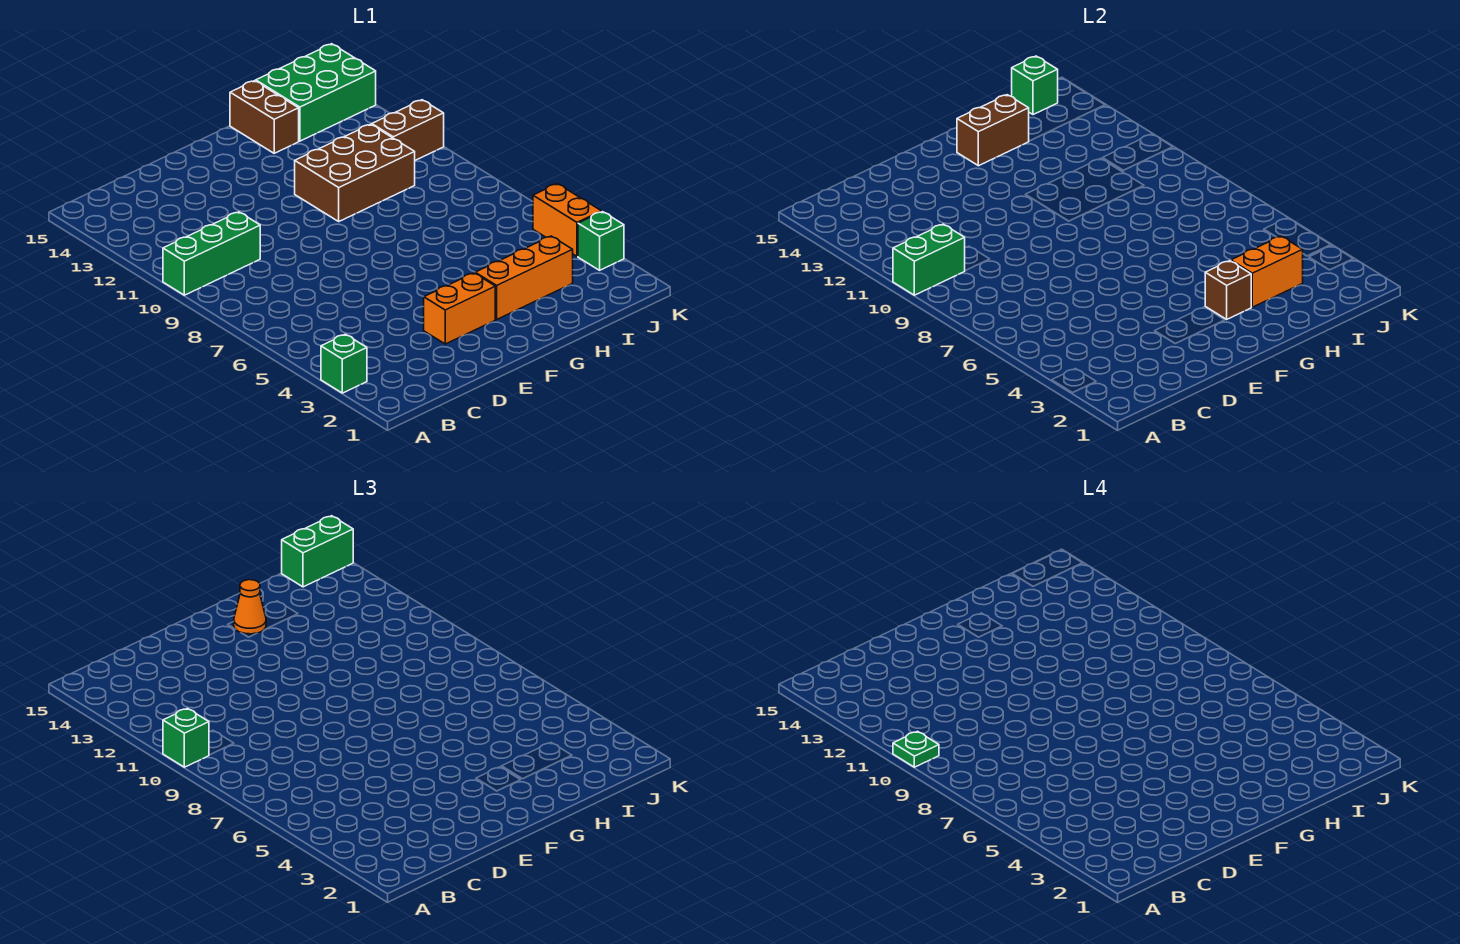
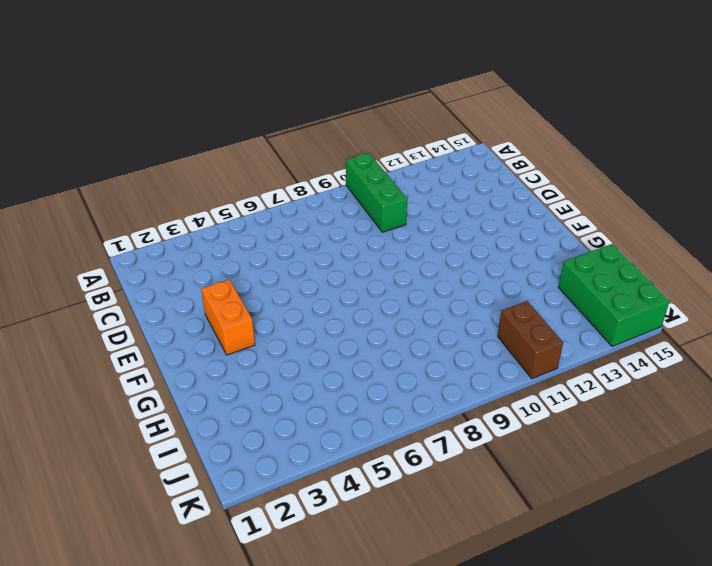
none -> green 1x1 brick [321,334,367,393]
none -> orange 1x3 brick [475,236,573,319]
none -> brown 2x3 brick [295,124,415,221]

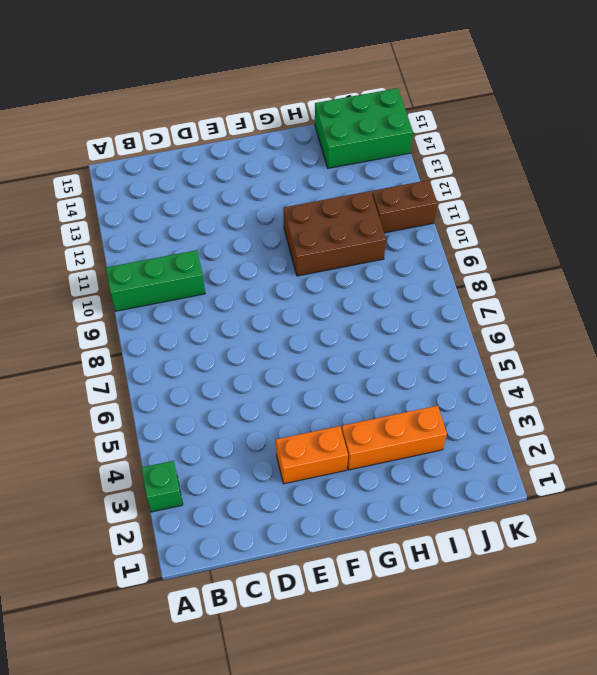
none -> brown 1x2 brick [230,81,299,153]
none -> green 1x1 brick [578,212,624,270]
none -> orange 1x2 brick [533,184,601,256]

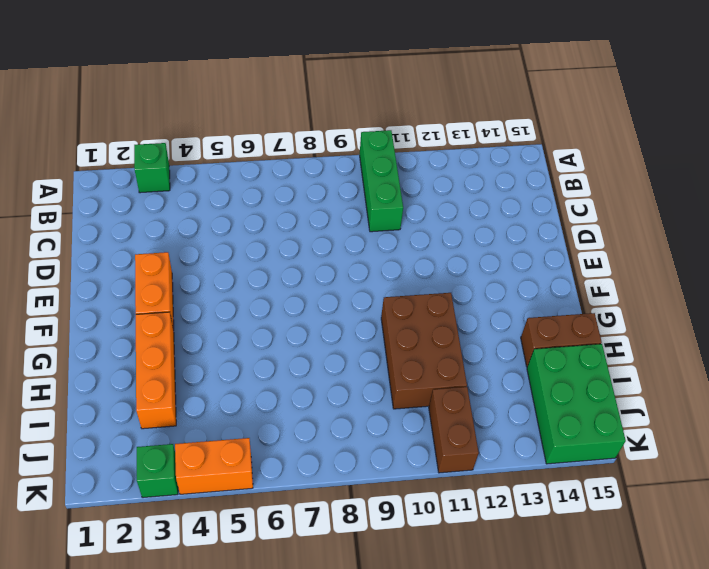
none -> green 1x2 brick [893,224,965,295]
none -> brown 1x1 brick [1205,261,1251,319]
none -> brown 1x2 brick [957,95,1029,166]

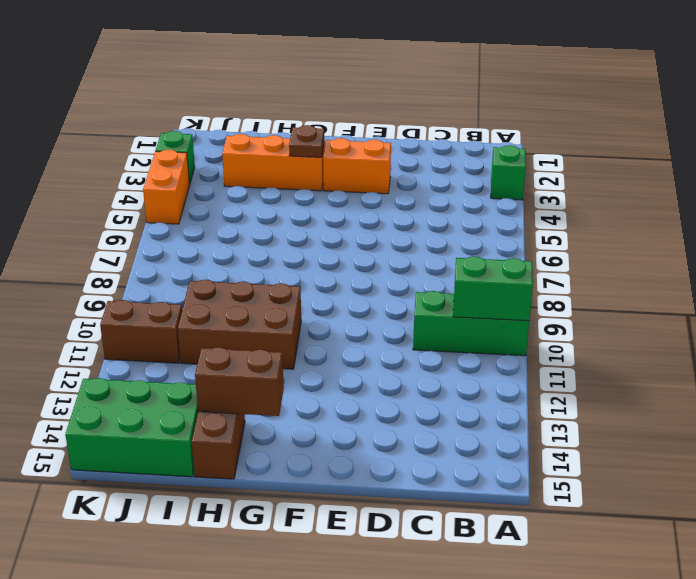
brown 1x1 plate [289,125,324,157] -> brown 1x1 brick [1205,261,1251,319]
none -> orange 1x2 brick [1231,236,1303,307]
none -> green 1x1 brick [1012,56,1058,115]
none -> green 1x1 brick [163,708,209,767]

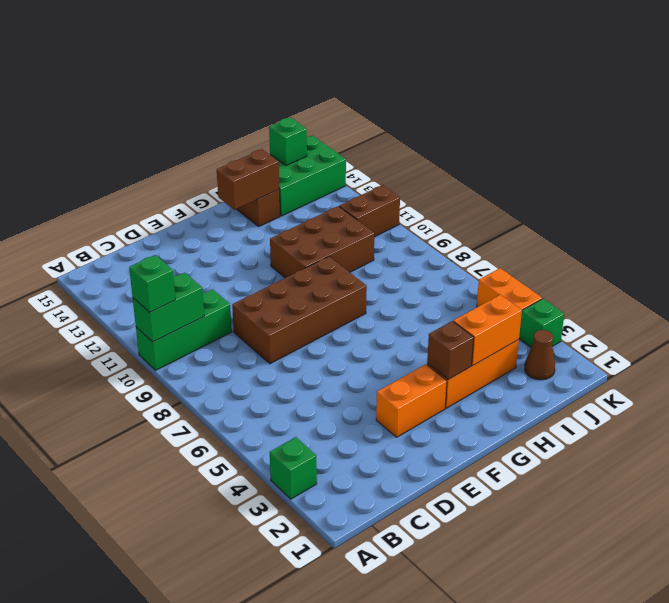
brown 2x4 brick [232,257,367,364] -> none
brown 1x1 cone [525,330,555,380] -> none
none -> orange 1x1 cone [234,580,266,634]
none -> green 1x2 brick [282,516,353,587]
none -> green 1x1 plate [893,731,939,767]

